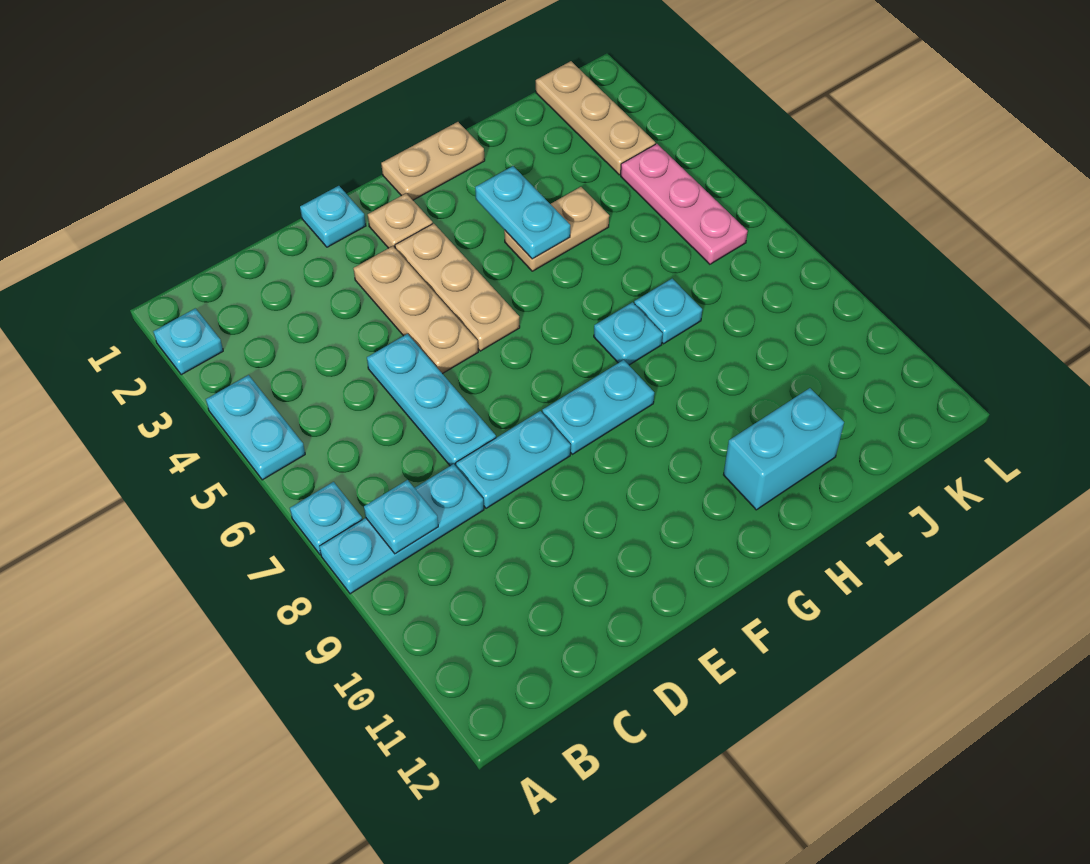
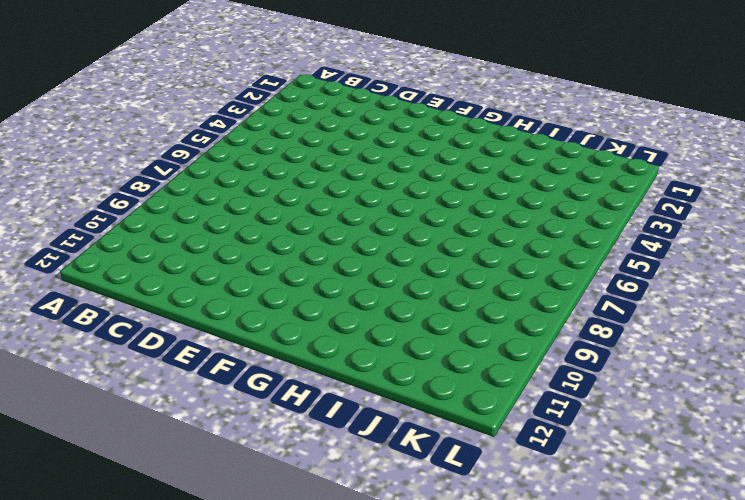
none -> cyan 1x1 plate [153,308,223,375]
none -> cyan 1x2 plate [206,375,305,480]
none -> cyan 1x1 plate [290,482,362,555]

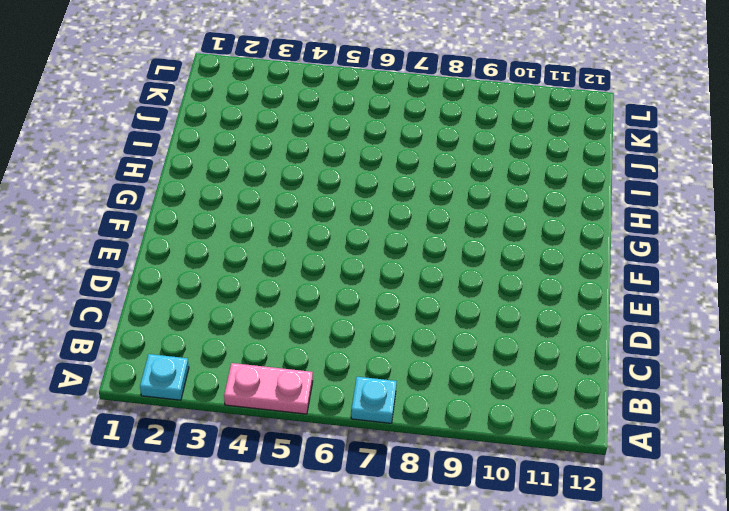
pink 1x2 plate [224,363,313,414] -> cyan 1x2 plate [206,375,305,480]
none -> cyan 1x3 plate [319,464,484,594]
none -> cyan 1x3 plate [367,334,496,466]
none -> cyan 1x2 plate [456,411,571,508]

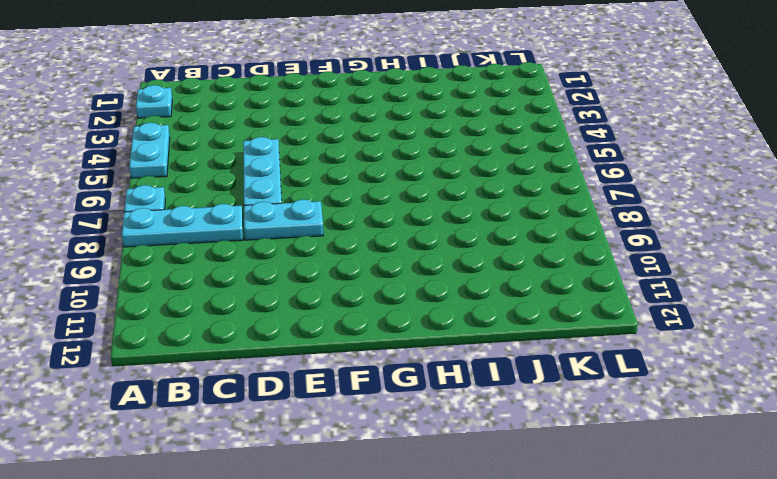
none -> cyan 1x1 plate [300,186,366,247]
none -> tan 1x3 plate [353,246,478,374]
none -> tan 1x1 plate [368,193,433,248]

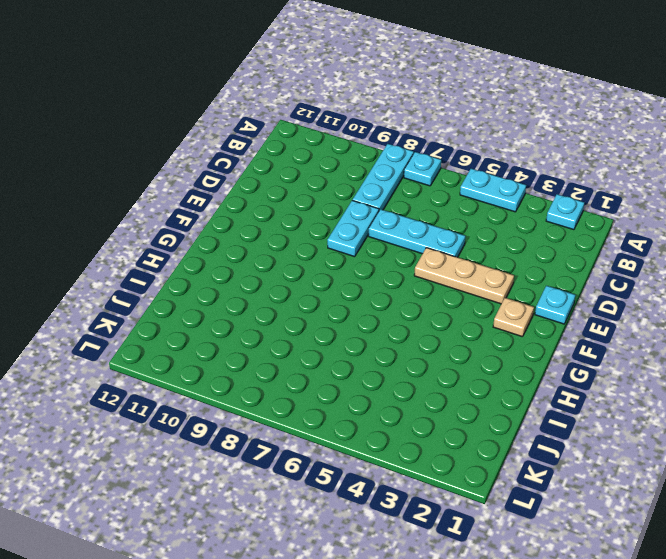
none -> tan 1x3 plate [395,223,520,351]
none -> cyan 1x2 plate [542,360,654,454]
none -> tan 1x2 plate [381,122,485,200]

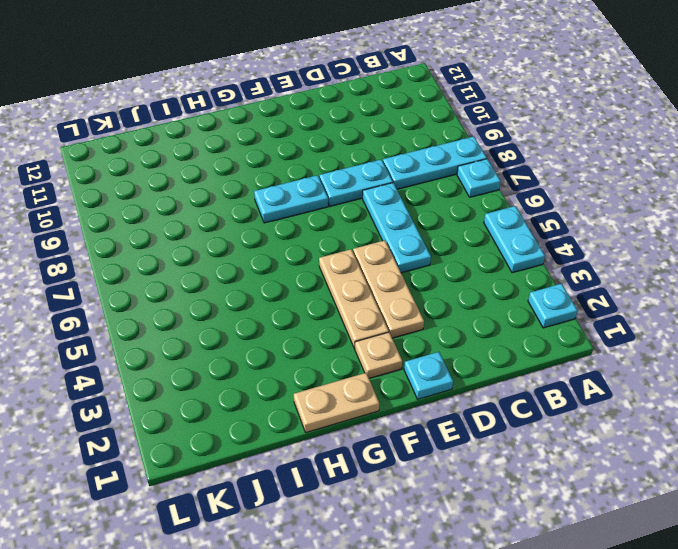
none -> tan 1x2 plate [504,187,609,271]
none -> cyan 1x1 plate [594,302,663,365]
none -> cyan 1x2 brick [724,388,844,510]

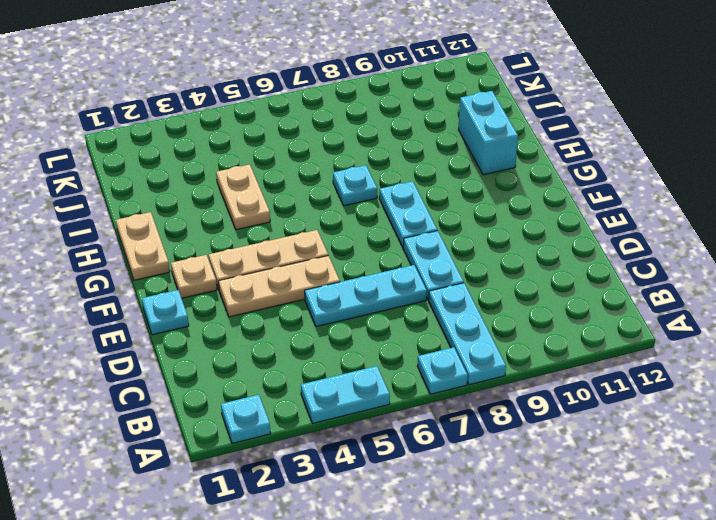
none -> cyan 1x1 plate [634,279,702,344]
none -> tan 1x3 plate [536,61,655,175]
none -> pink 1x3 plate [621,144,748,264]

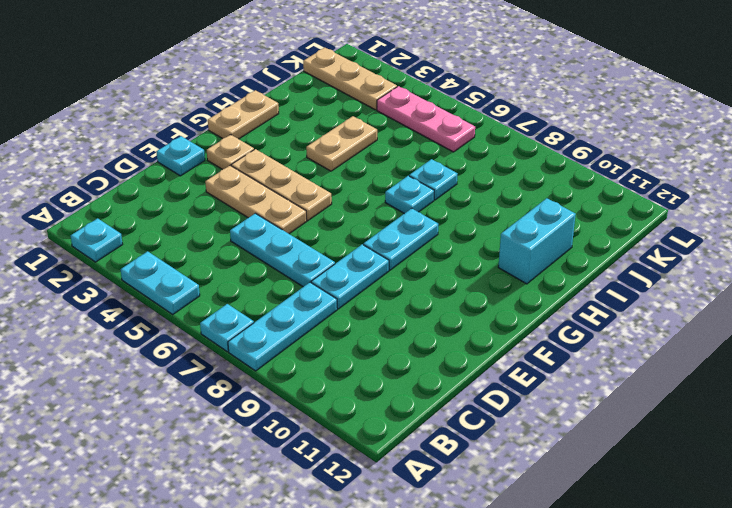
none -> cyan 1x1 plate [364,480,438,554]
none -> cyan 1x2 plate [475,166,570,259]

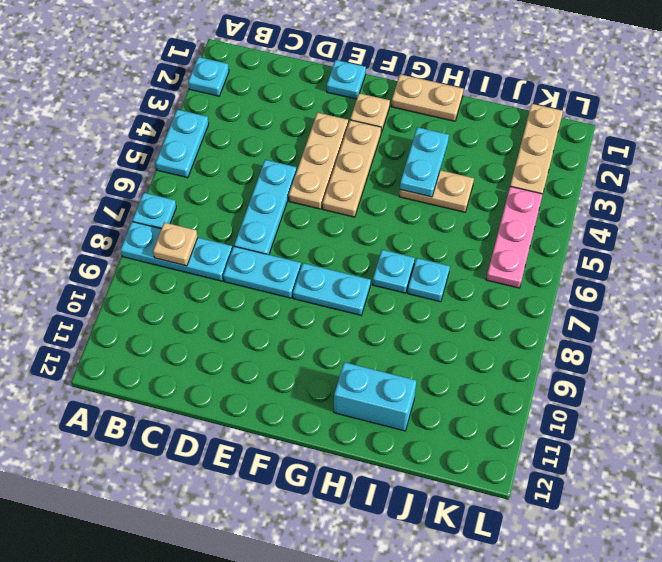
tan 1x1 plate [153,222,198,266] -> cyan 1x1 plate [364,480,438,554]

